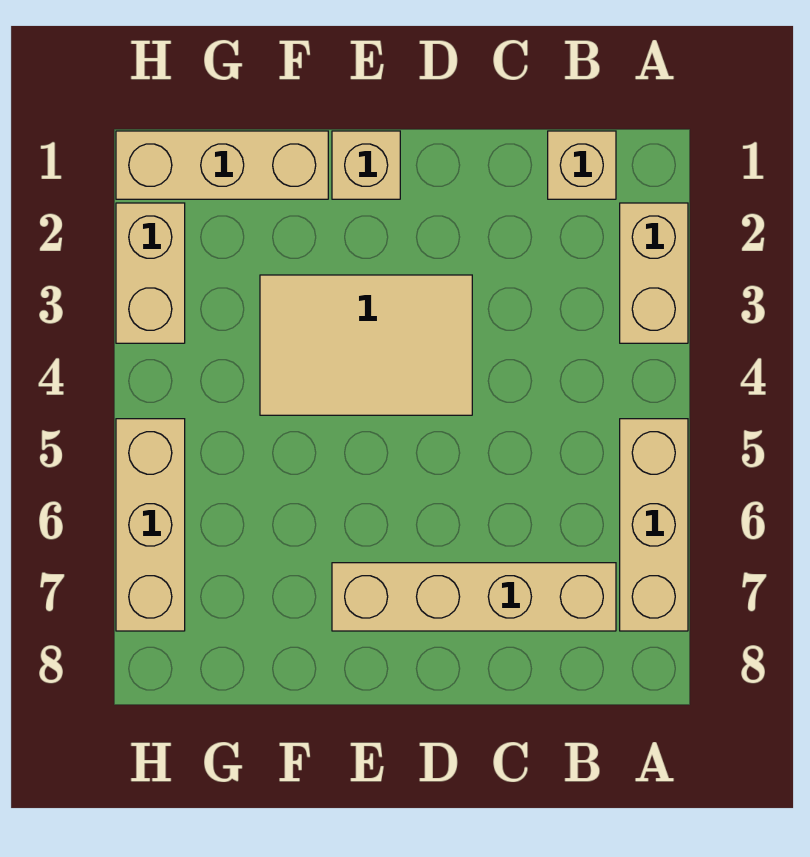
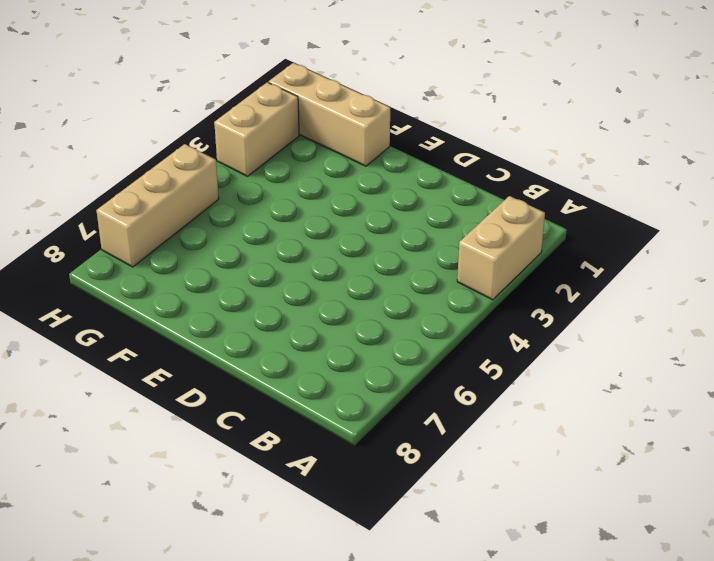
none -> tan 1x3 brick [620,419,688,631]
none -> tan 1x1 brick [548,131,616,199]

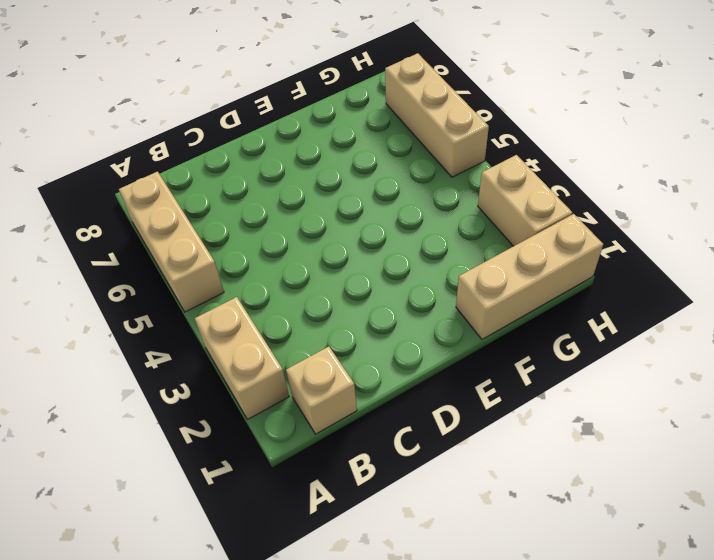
none -> tan 1x4 brick [332,563,616,631]
none -> tan 2x3 tile [260,275,472,415]

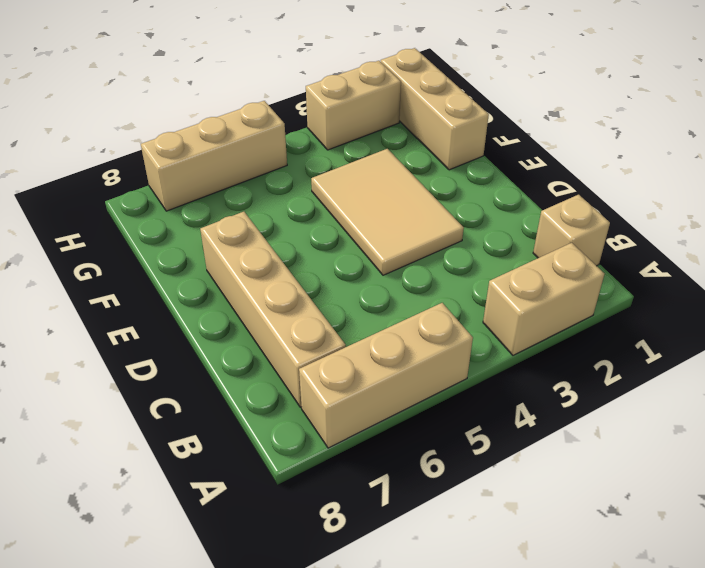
none -> tan 1x1 brick [332,131,400,199]

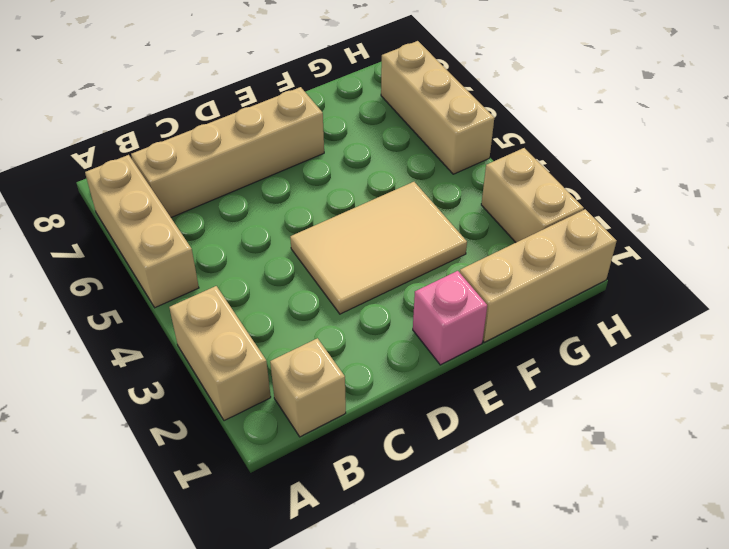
pink 1x1 brick [413,271,487,365] -> tan 1x1 brick [332,131,400,199]

